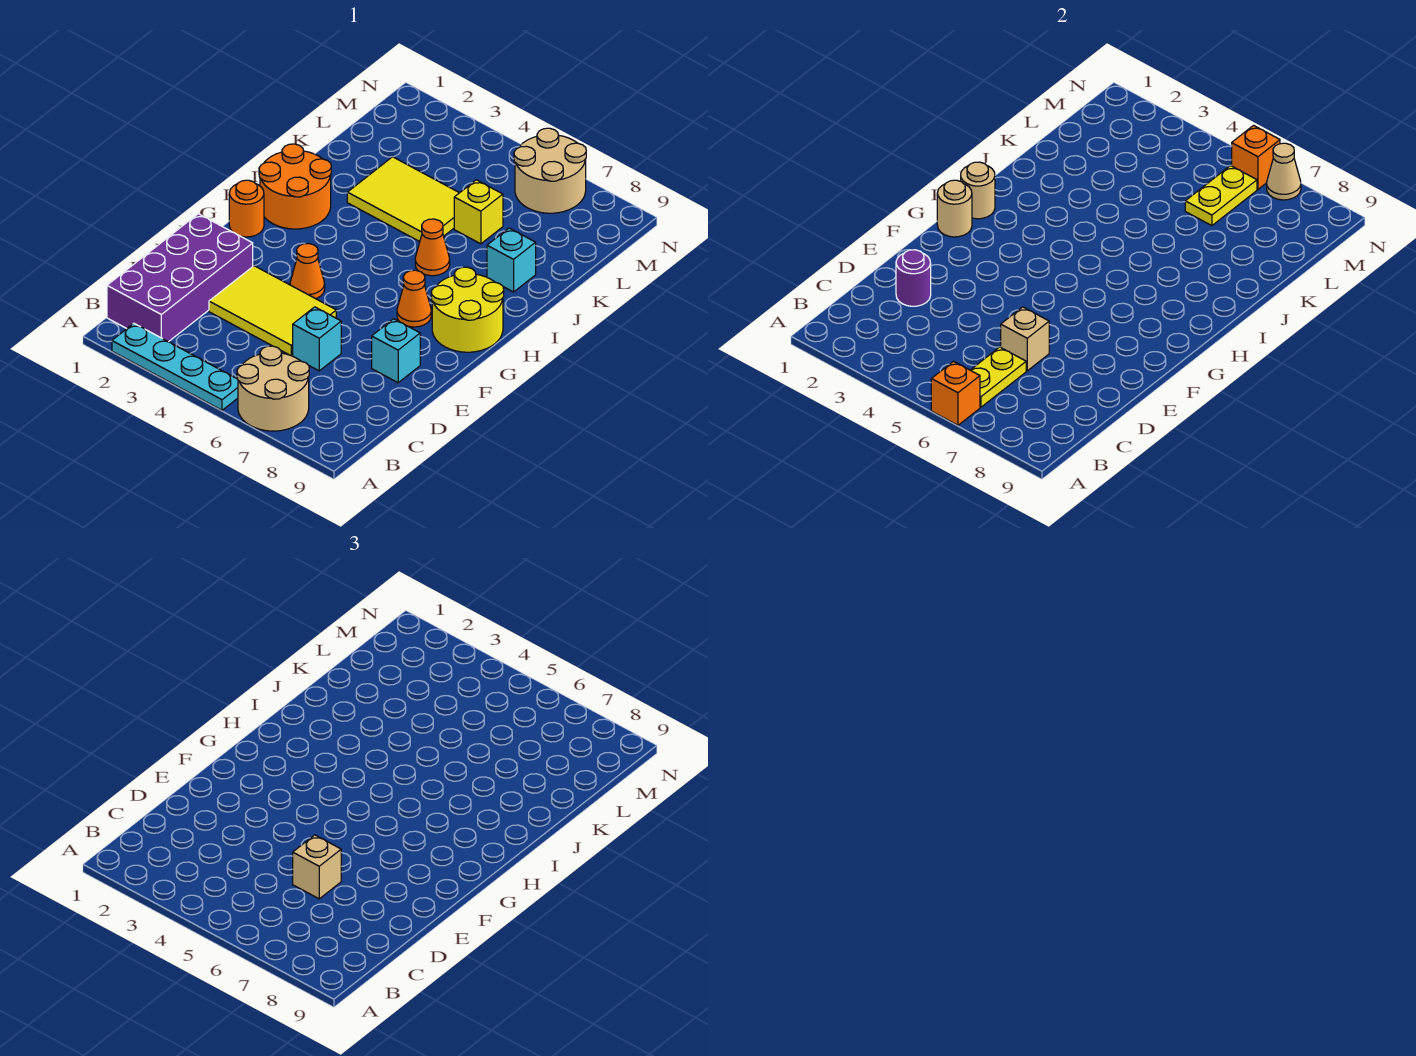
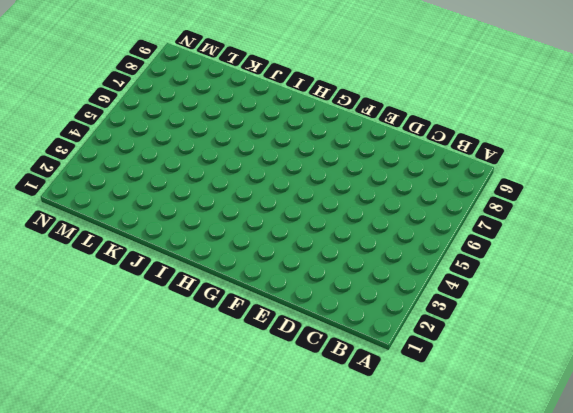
none -> cyan 1x4 plate [112,323,238,410]
none -> tan 2x2 round brick [237,346,309,431]
none -> purple 2x4 brick [107,214,253,342]

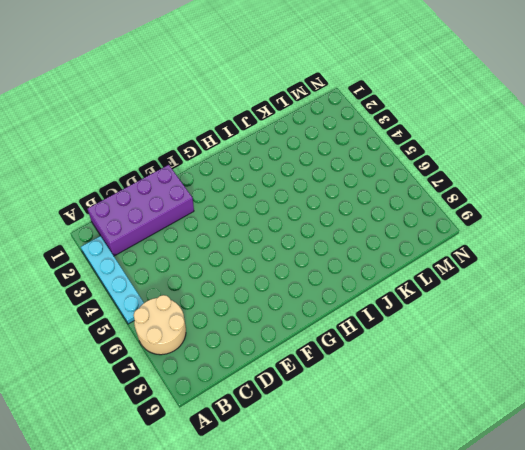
none -> yellow 2x3 tile [209,266,336,356]
none -> cyan 1x1 brick [293,307,341,371]
none -> cyan 1x1 brick [372,319,420,383]

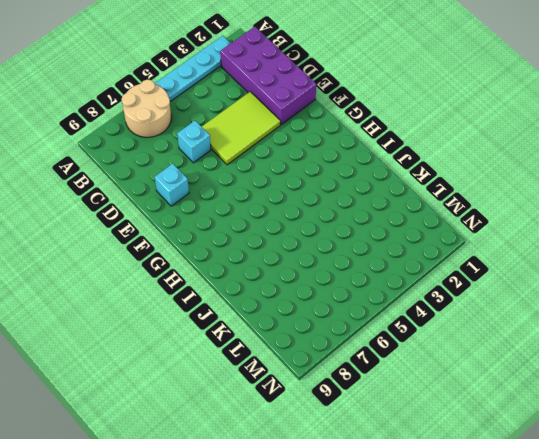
lime 2x3 tile [202,92,281,165] -> yellow 2x3 tile [209,266,336,356]
none -> orange 1x1 cone [290,244,325,299]
none -> orange 1x1 round brick [229,180,264,237]
none -> orange 1x1 cone [397,270,431,327]

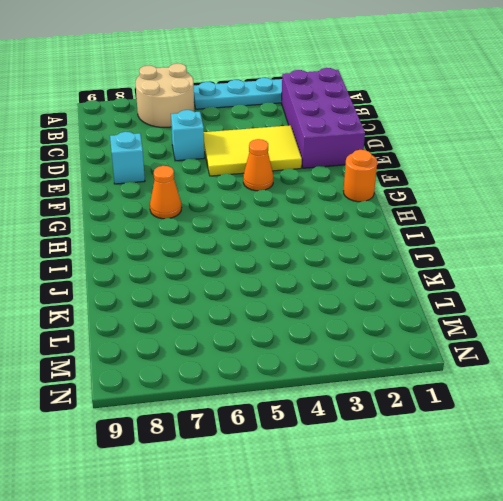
none -> yellow 2x2 round brick [431,267,504,352]
none -> orange 2x2 round brick [259,144,331,229]
none -> orange 1x1 cone [415,219,450,276]

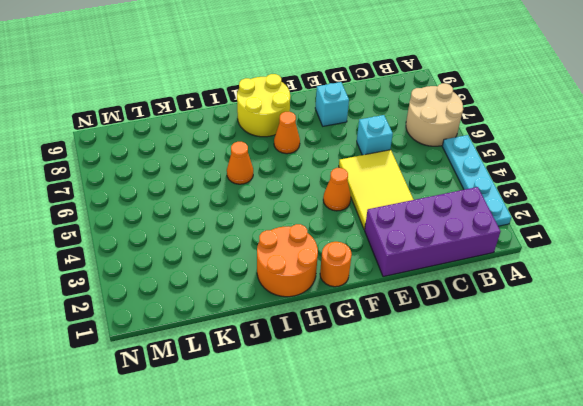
none -> yellow 2x3 tile [347,157,459,242]
none -> cyan 1x1 brick [487,228,536,292]
none -> yellow 1x1 brick [454,180,503,244]

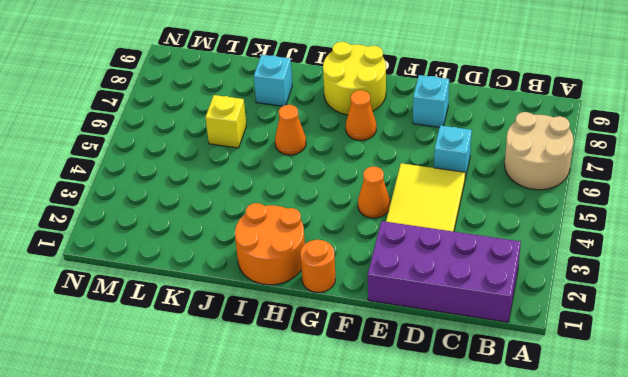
none -> cyan 1x4 plate [112,323,238,410]
none -> yellow 2x3 tile [347,157,459,242]
none -> tan 2x2 round brick [514,128,586,213]

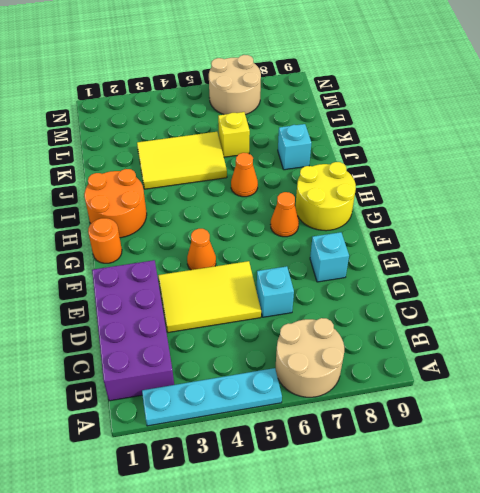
none -> orange 1x1 brick [931,361,980,425]
none -> yellow 1x2 plate [971,347,1026,407]
none -> purple 1x1 round brick [896,250,931,306]

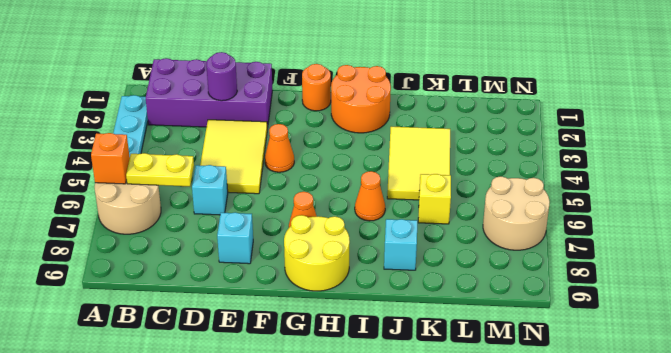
none -> tan 1x1 brick [1001,307,1049,371]
none -> tan 1x1 round brick [937,180,972,237]
none -> tan 1x1 round brick [961,162,995,219]

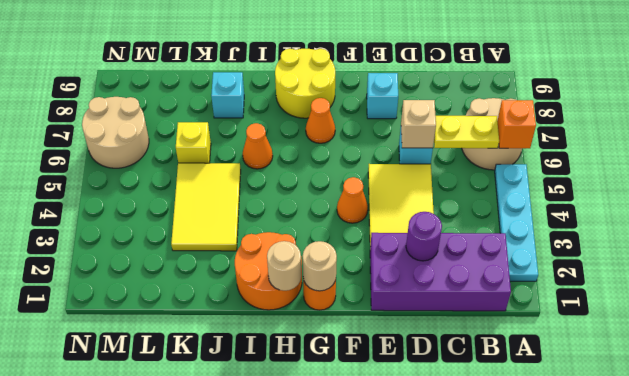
none -> yellow 1x2 plate [1185,165,1257,226]
none -> orange 1x1 brick [1232,125,1280,189]
none -> tan 1x1 cone [1267,143,1301,200]

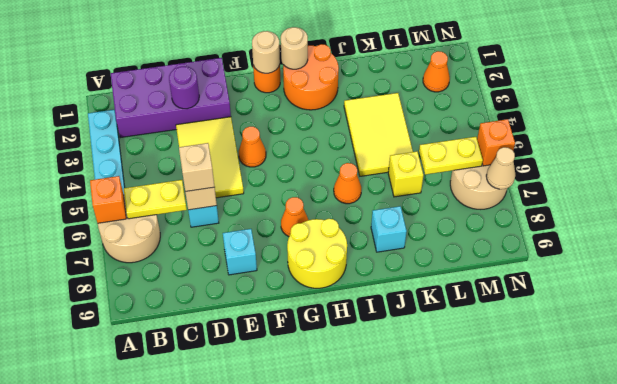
orange 1x1 cone [423,51,450,92] -> none

